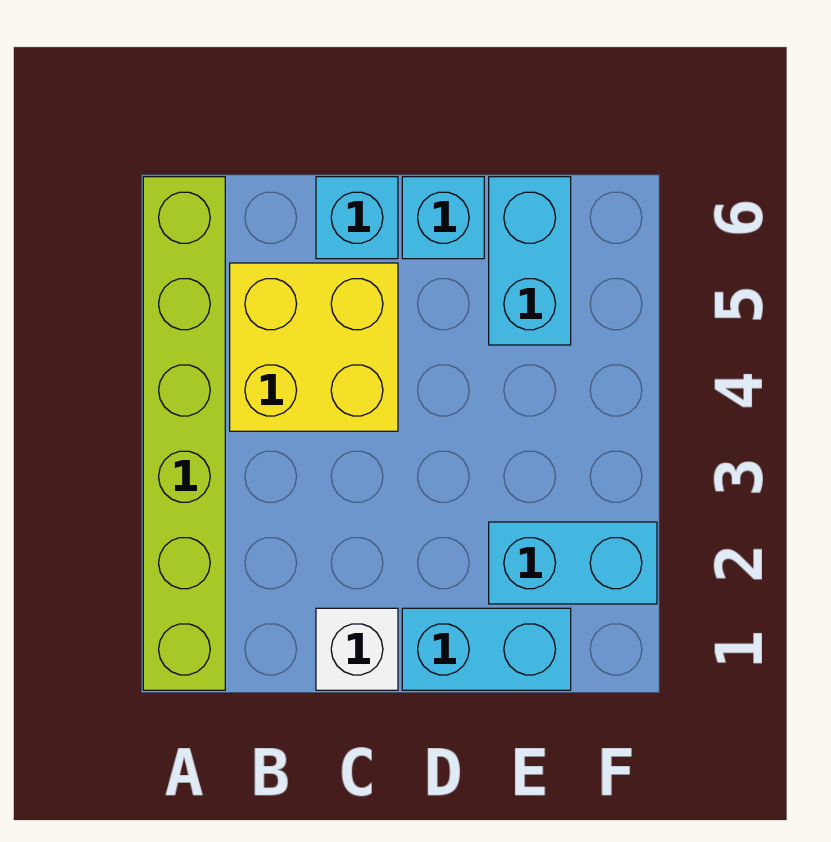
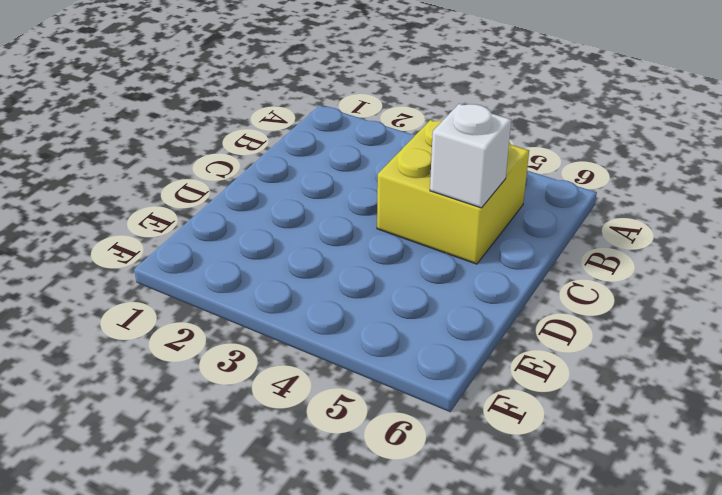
white 1x1 brick [430,104,511,208] -> white 1x1 brick moved to [316,608,398,690]
none -> lime 1x6 brick [143,177,225,690]
none -> cyan 1x1 brick [316,177,398,259]

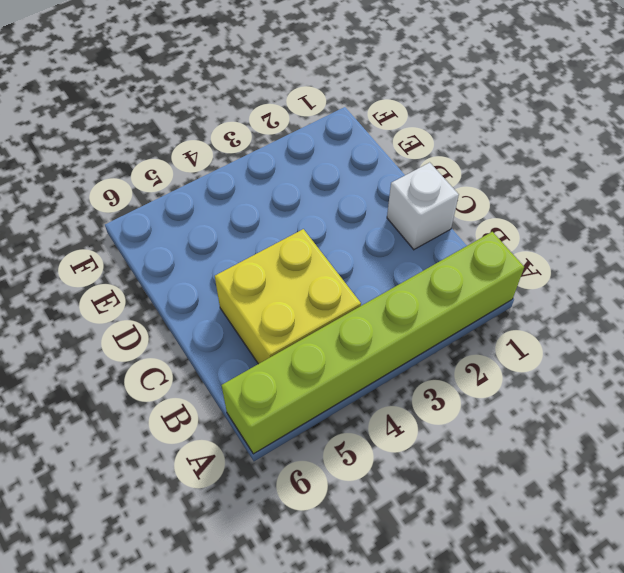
none -> cyan 1x1 brick [316,177,398,259]
none -> cyan 1x2 brick [402,608,571,690]

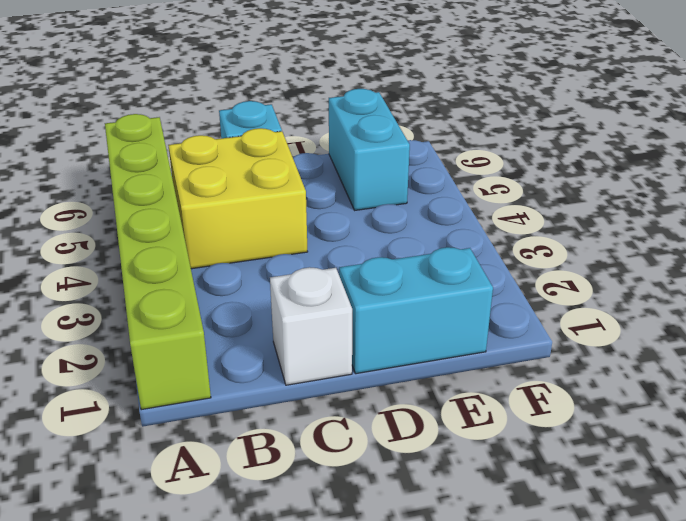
none -> cyan 1x1 brick [402,177,484,259]
none -> cyan 1x2 brick [489,522,657,604]

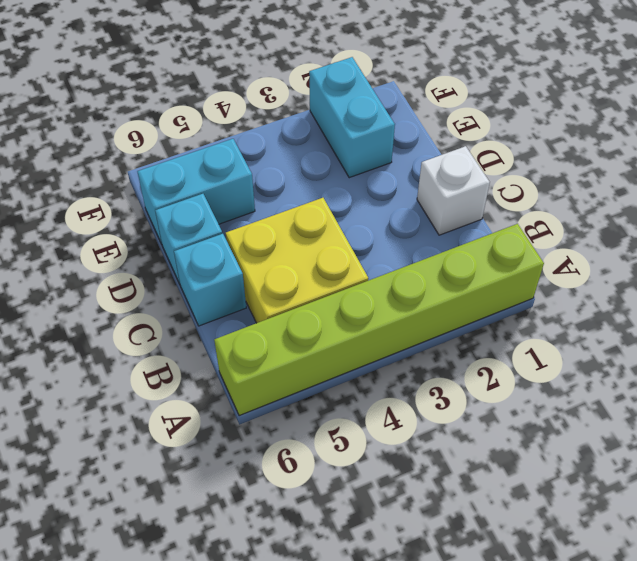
none -> cyan 1x2 brick [402,608,571,690]

